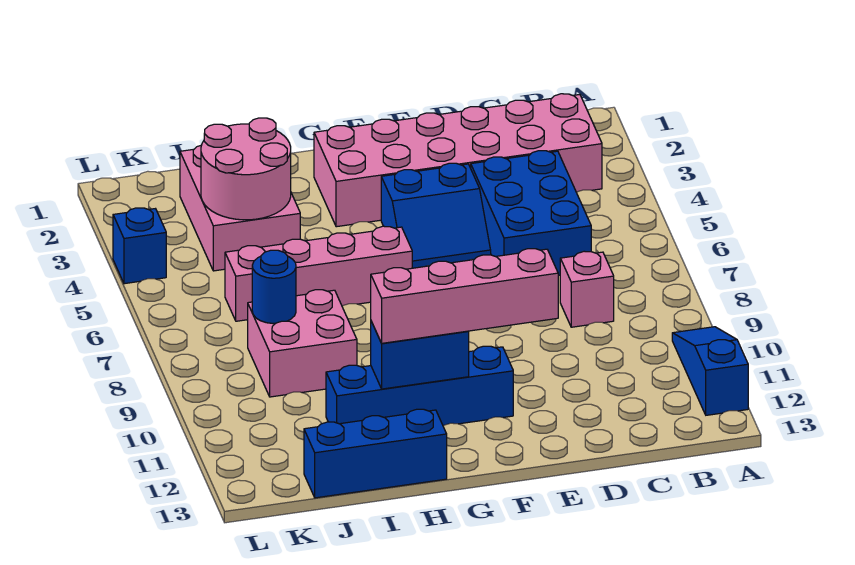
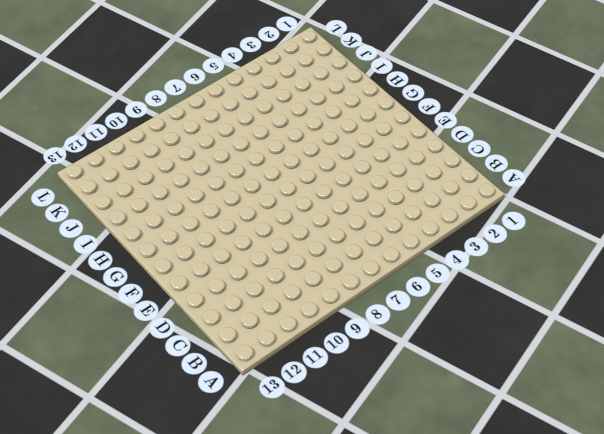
none -> blue 1x3 slope [672,327,748,415]
none -> pink 2x6 brick [314,94,602,227]
none -> blue 2x3 brick [471,151,591,276]

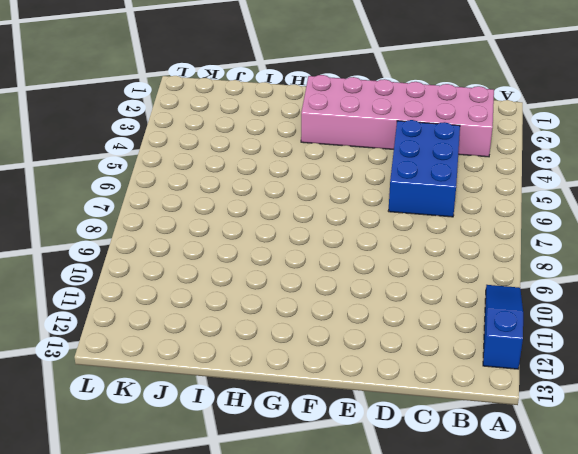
none -> pink 1x1 brick [560,251,614,327]
none -> blue 2x2 slope [381,163,491,268]
none -> blue 1x4 brick [326,346,513,426]

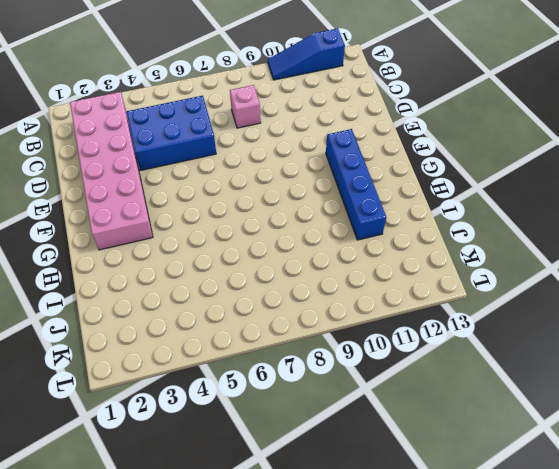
none -> blue 2x2 slope [381,163,491,268]
none -> pink 1x4 brick [225,226,412,321]
none -> blue 1x3 brick [304,409,447,498]

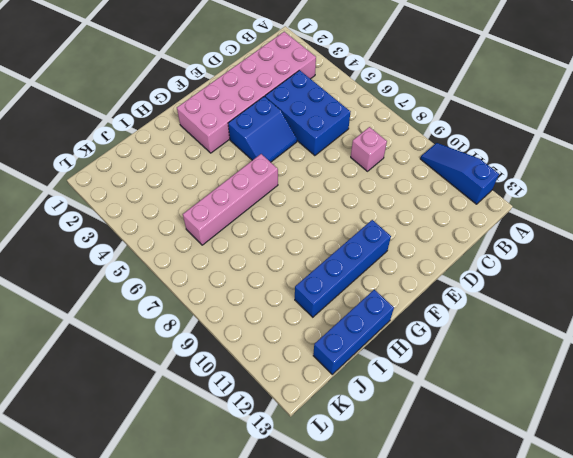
none -> pink 2x3 brick [180,146,300,271]
none -> pink 2x2 brick [248,290,357,397]
none -> blue 1x1 brick [113,208,166,284]

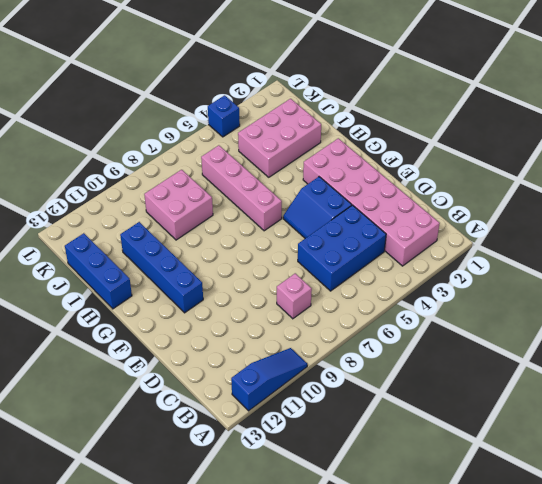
none -> blue 1x2 brick [371,321,469,389]
none -> pink 2x2 round brick [201,118,291,220]
none -> blue 1x1 round brick [252,250,296,323]

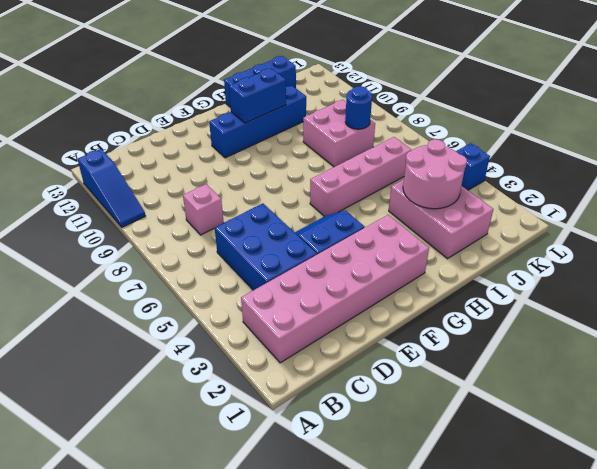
none -> pink 1x4 brick [371,249,558,343]

